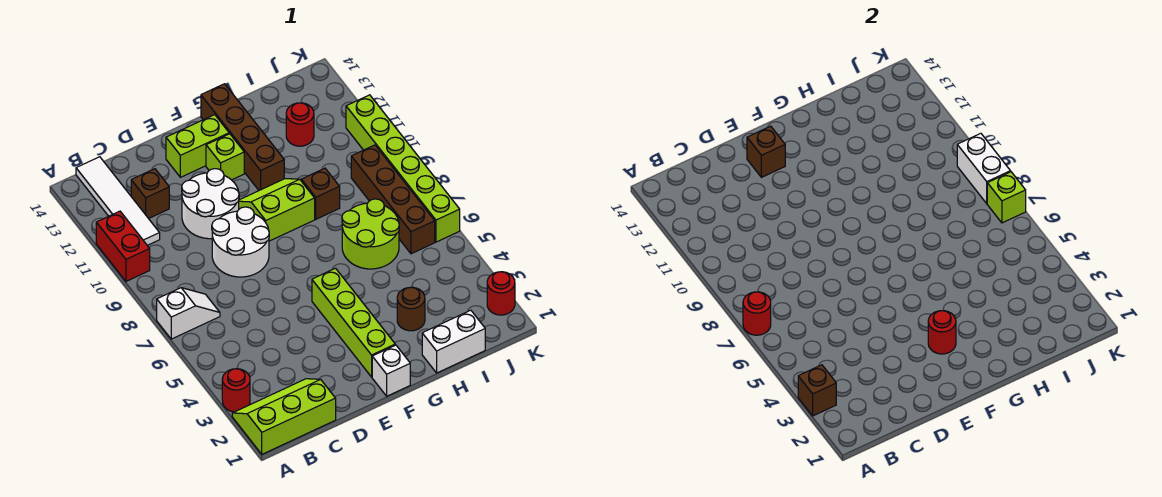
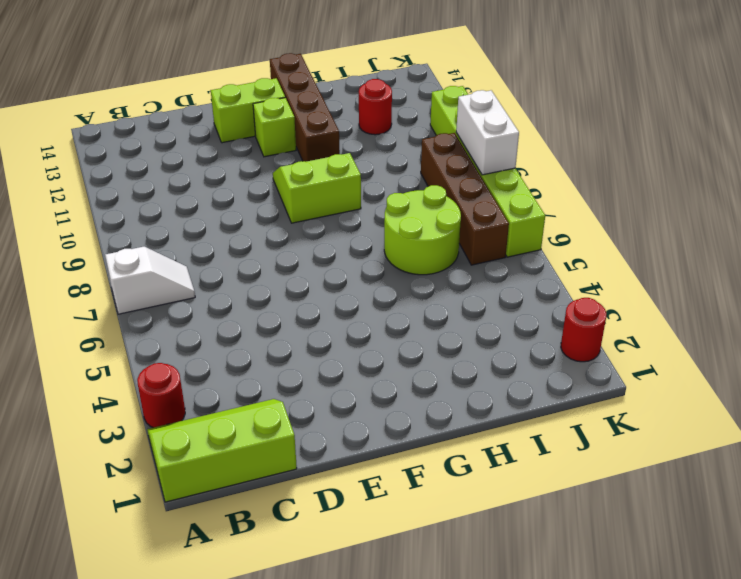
none -> red 1x2 brick [96,211,150,281]
none -> white 1x4 tile [76,157,160,245]
none -> brown 1x1 brick [131,169,169,219]

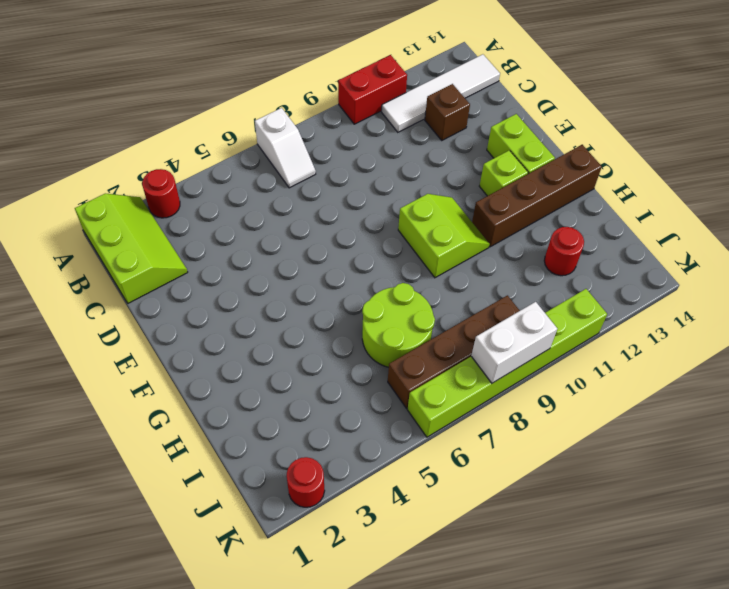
none -> white 2x2 round brick [212,207,269,277]
none -> white 2x2 round brick [182,169,239,239]
none -> white 1x1 brick [372,345,410,396]

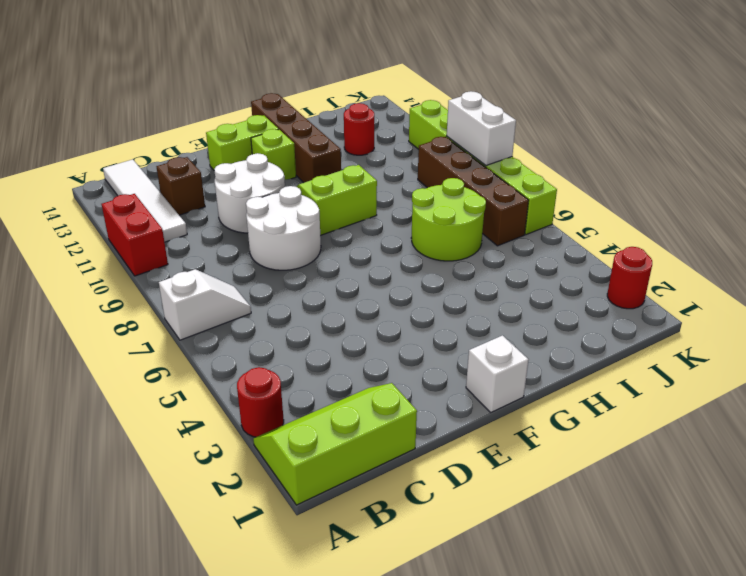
none -> lime 1x4 brick [312,268,395,377]
none -> white 1x2 brick [422,310,485,373]
none -> brown 1x1 round brick [397,287,425,331]

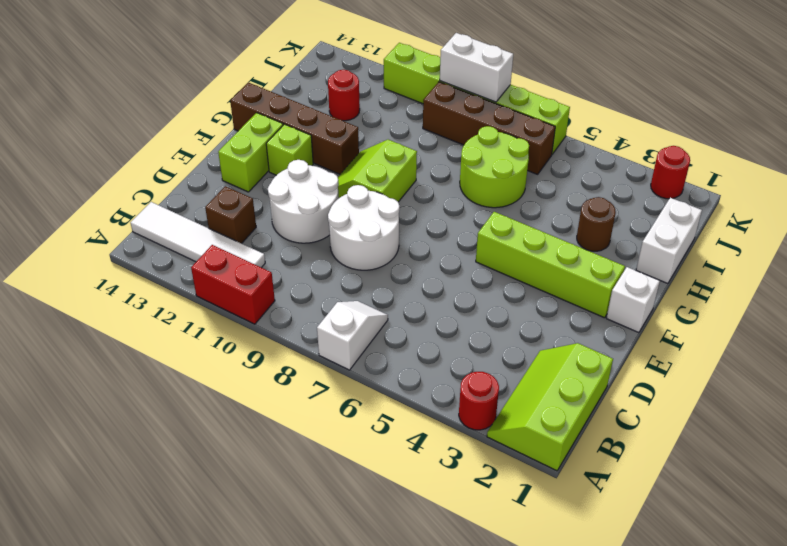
none -> brown 1x1 brick [301,168,340,219]
none -> brown 1x1 brick [798,365,836,416]
none -> red 1x1 round brick [743,292,771,335]

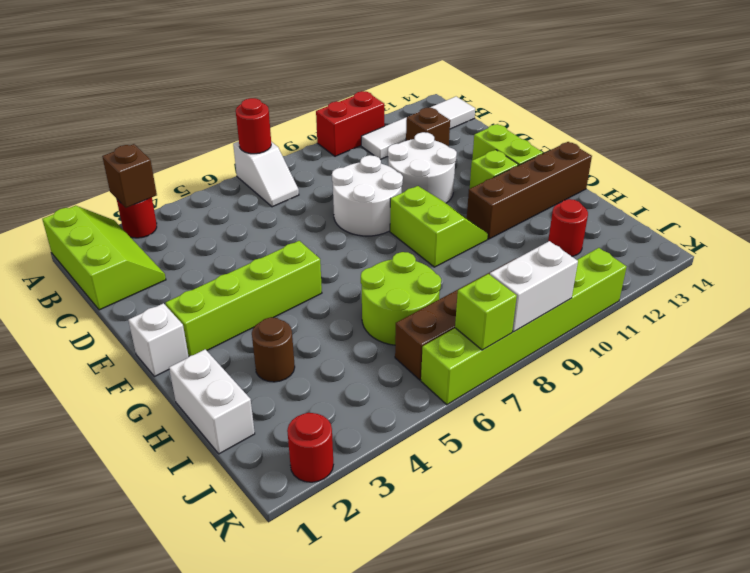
none -> brown 1x1 brick [301,168,340,219]
none -> brown 1x1 brick [747,126,785,177]
none -> red 1x1 round brick [928,311,956,354]

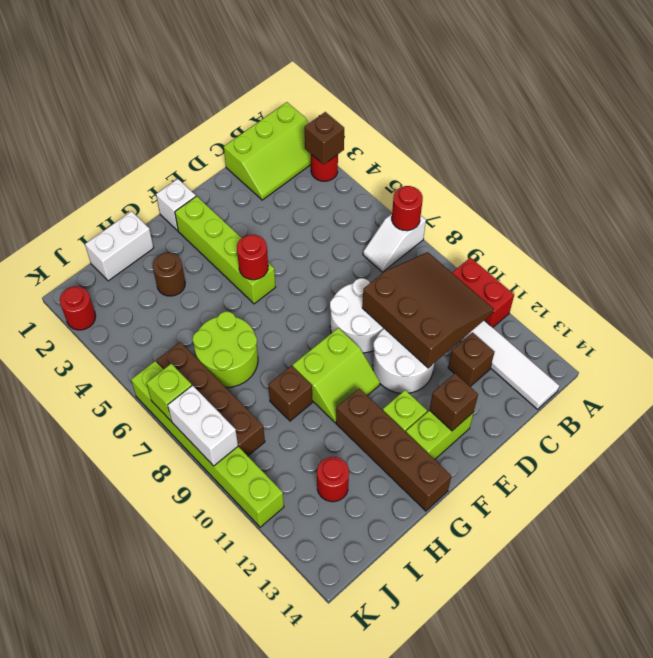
brown 3x3 slope [362,252,494,368] -> none
red 1x1 round brick [237,235,268,280] -> red 1x1 round brick moved to [928,311,956,354]

